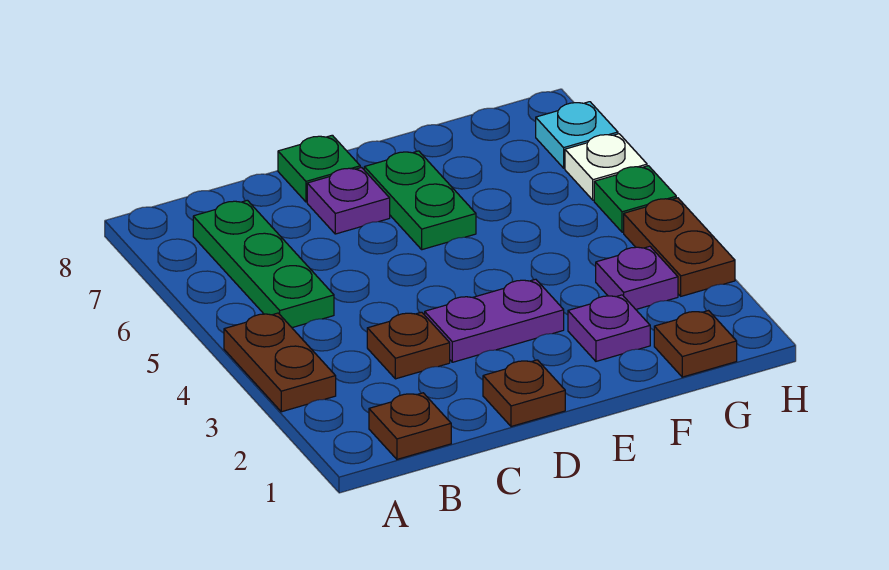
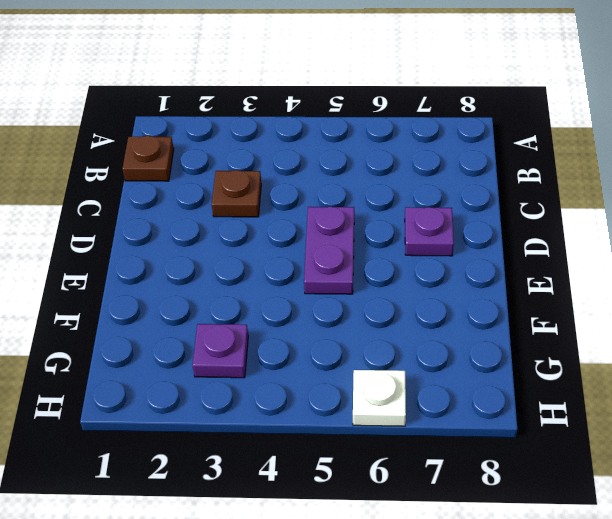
purple 1x2 plate [304,207,354,294] -> purple 1x2 plate moved to [425,279,564,362]
none -> brown 1x2 plate [224,313,336,412]
none -> green 1x3 plate [193,200,334,328]
none -> brown 1x1 plate [483,360,565,427]

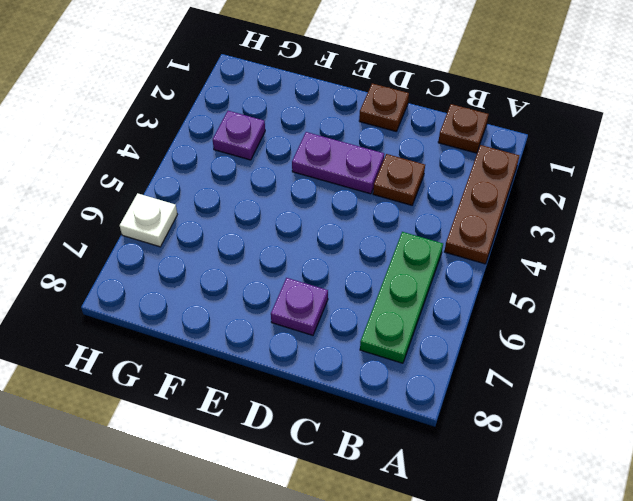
brown 1x3 plate [444,145,519,264] -> brown 1x2 plate [224,313,336,412]
none -> green 1x1 plate [278,135,360,202]
none -> green 1x2 plate [364,151,476,250]
none -> purple 1x1 plate [568,295,650,361]

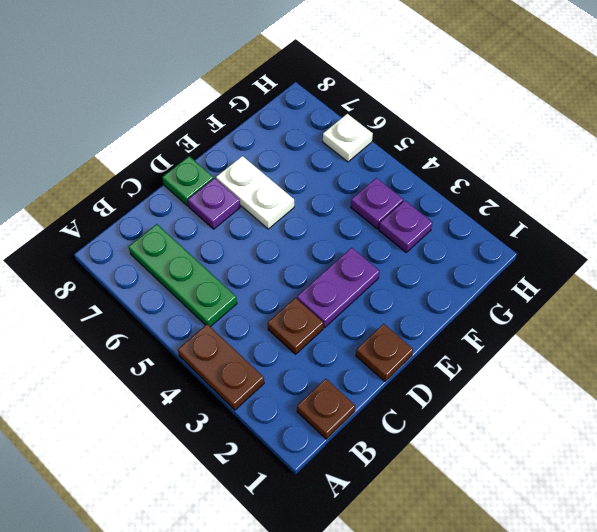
white 1x2 plate [216,156,294,229] -> green 1x2 plate [364,151,476,250]
purple 1x1 plate [351,178,403,229] -> purple 1x1 plate moved to [568,295,650,361]
none -> brown 1x1 plate [654,311,737,377]
none -> brown 1x2 plate [624,198,735,296]
none -> green 1x1 plate [594,166,676,232]

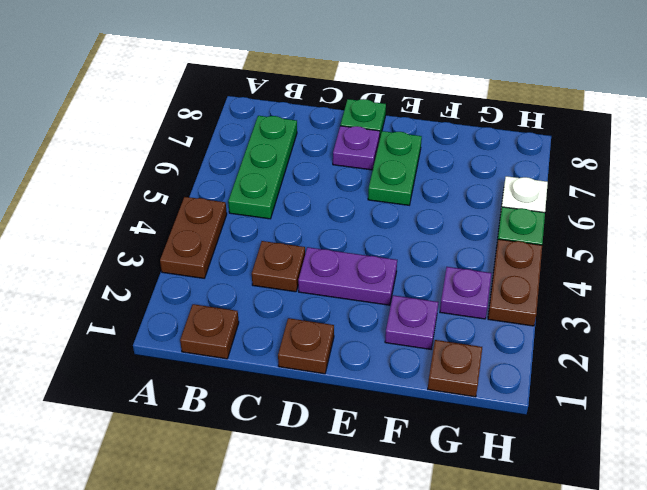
none -> cyan 1x1 plate [536,102,618,168]

